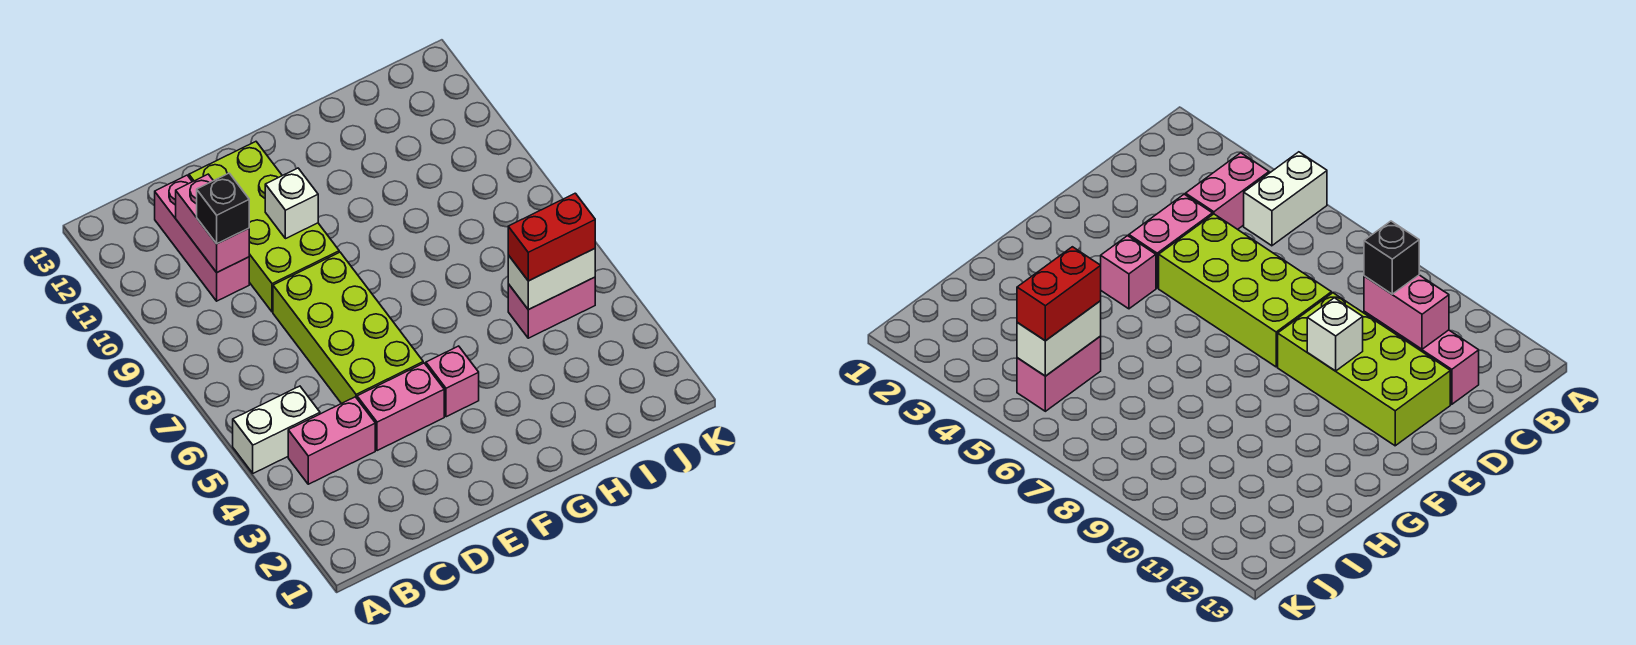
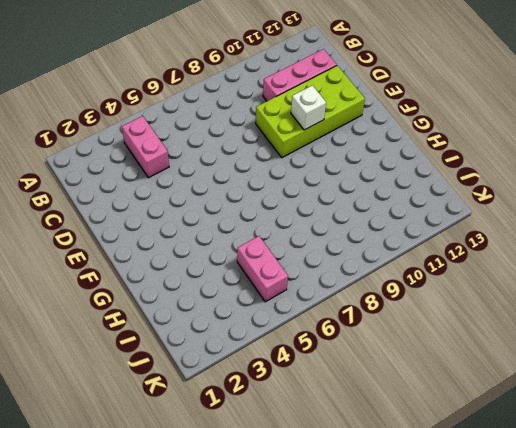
none -> white 1x2 brick [233,386,320,473]
none -> pink 1x2 brick [357,363,444,451]
none -> lime 2x4 brick [273,252,423,404]

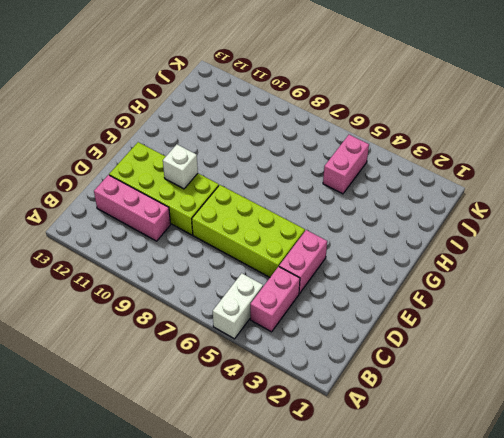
none -> pink 1x1 brick [426,346,479,417]
none -> pink 1x2 brick [176,174,249,272]
none -> white 1x2 brick [508,249,595,310]

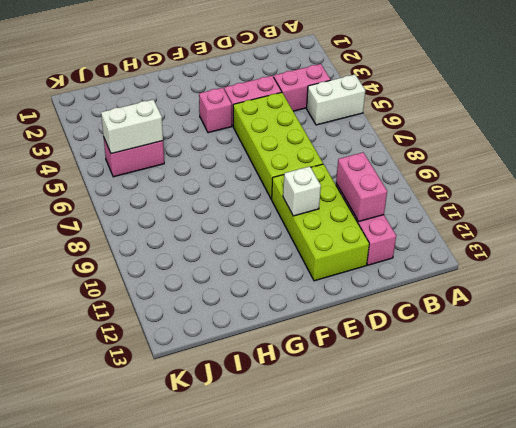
none -> black 1x1 brick [197,173,249,244]
none -> red 1x2 brick [508,193,595,281]

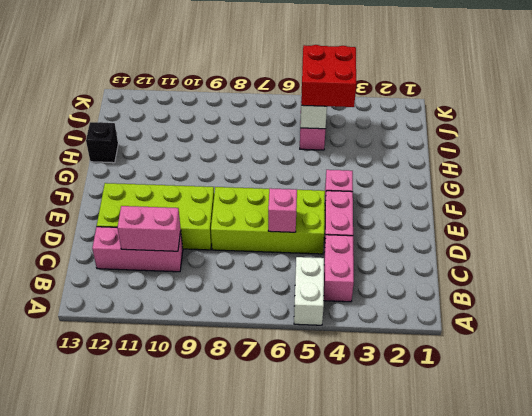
pink 1x1 brick [268,188,297,232] -> none
black 1x1 brick [86,122,118,163] -> black 1x1 brick moved to [197,173,249,244]
red 2x2 brick [301,45,356,107] -> red 1x2 brick [508,193,595,281]
none -> white 1x1 brick [265,168,318,239]

